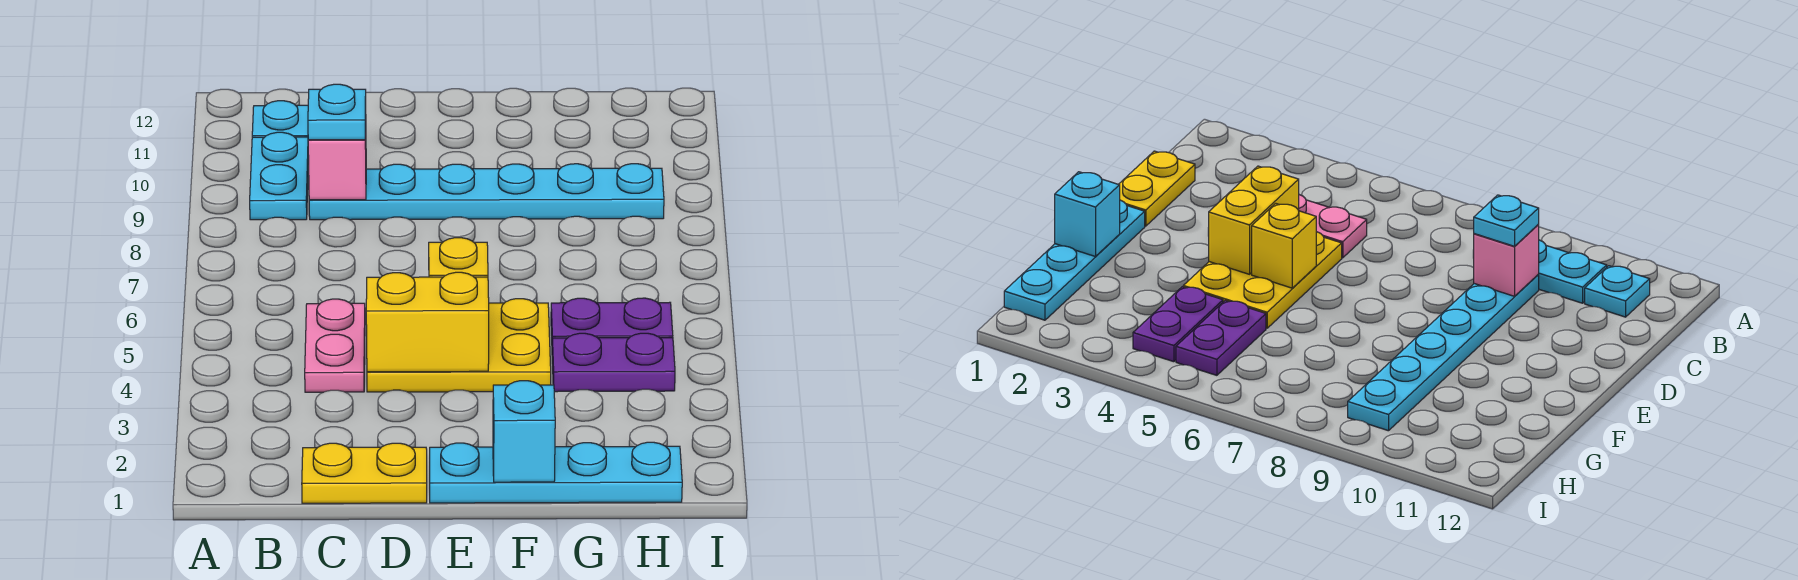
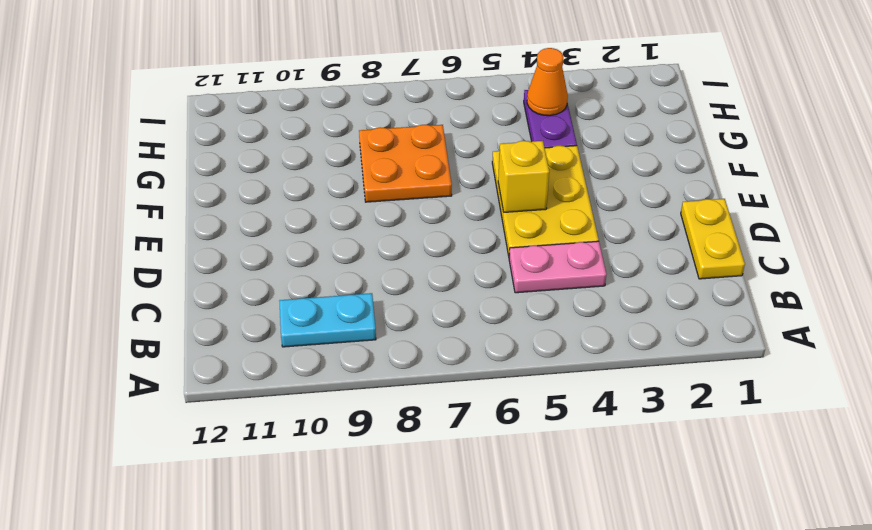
orange 2x2 plate [359,125,452,202] -> none
orange 1x1 cone [527,48,568,116] -> none
none -> cyan 1x1 plate [252,101,308,137]
none -> cyan 1x6 plate [309,164,664,220]
none -> cyan 1x4 plate [430,442,682,503]

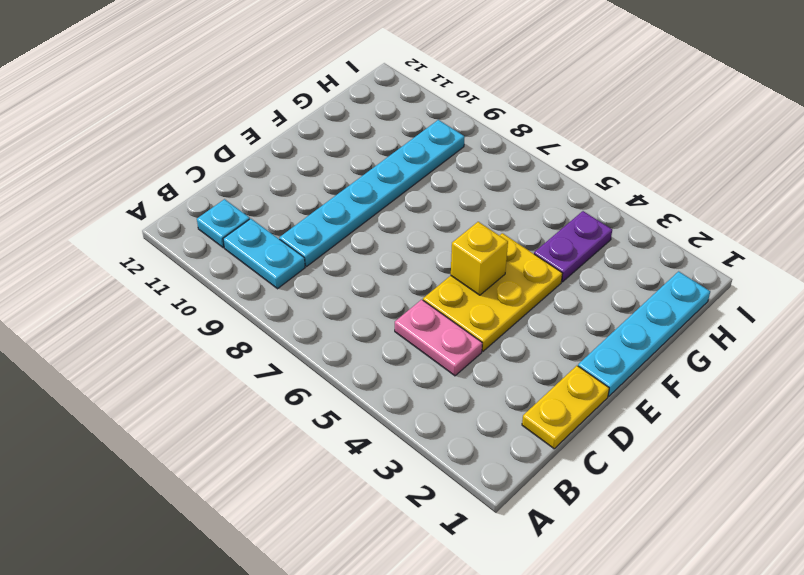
none -> purple 1x2 plate [551,298,673,338]
none -> pink 1x1 brick [308,131,366,200]
none -> yellow 1x2 brick [366,272,489,372]

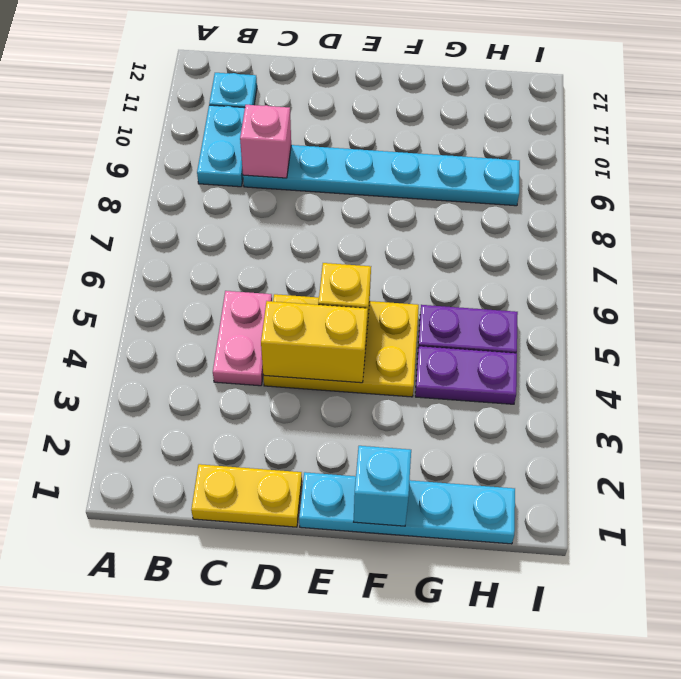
none -> cyan 1x1 plate [308,84,366,140]

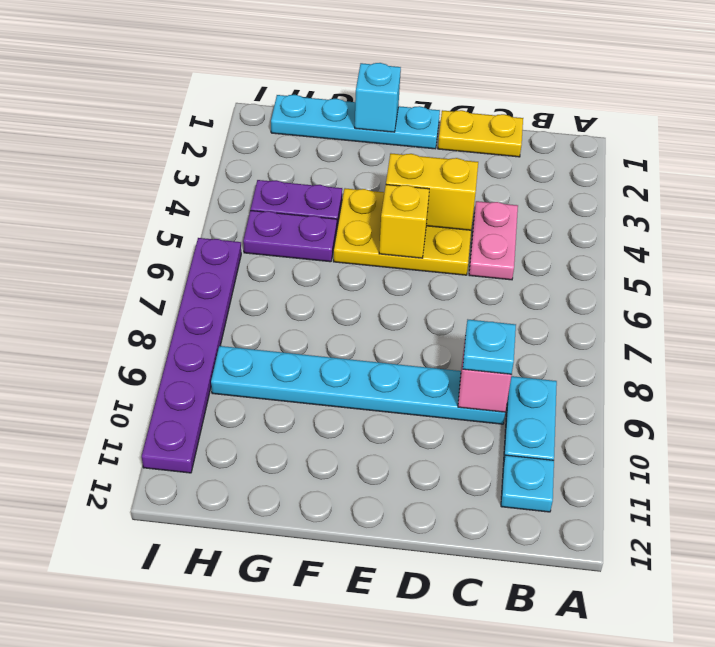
purple 1x6 plate [142,238,241,473] -> none

